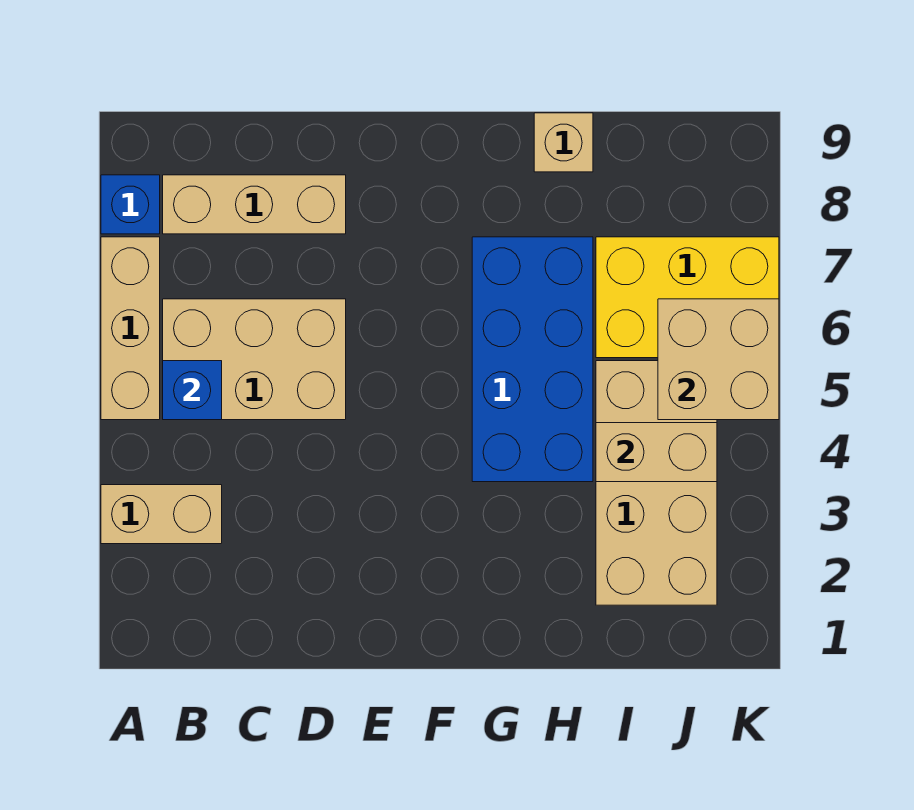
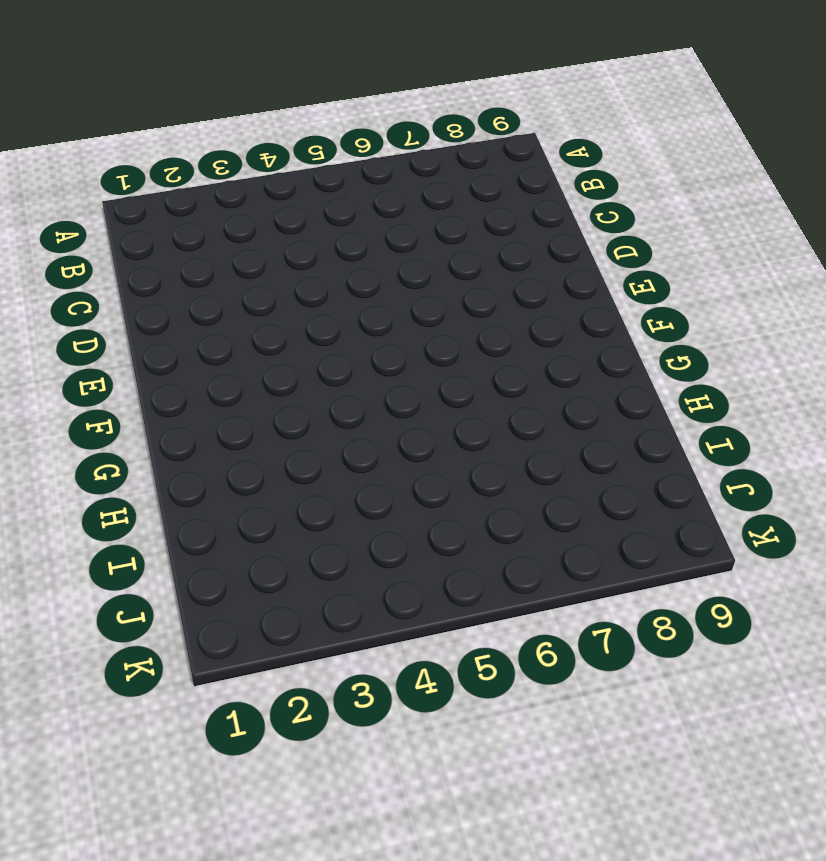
none -> tan 1x2 brick [101,485,222,544]
none -> tan 1x3 brick [101,237,160,420]
none -> blue 1x1 brick [101,175,160,234]

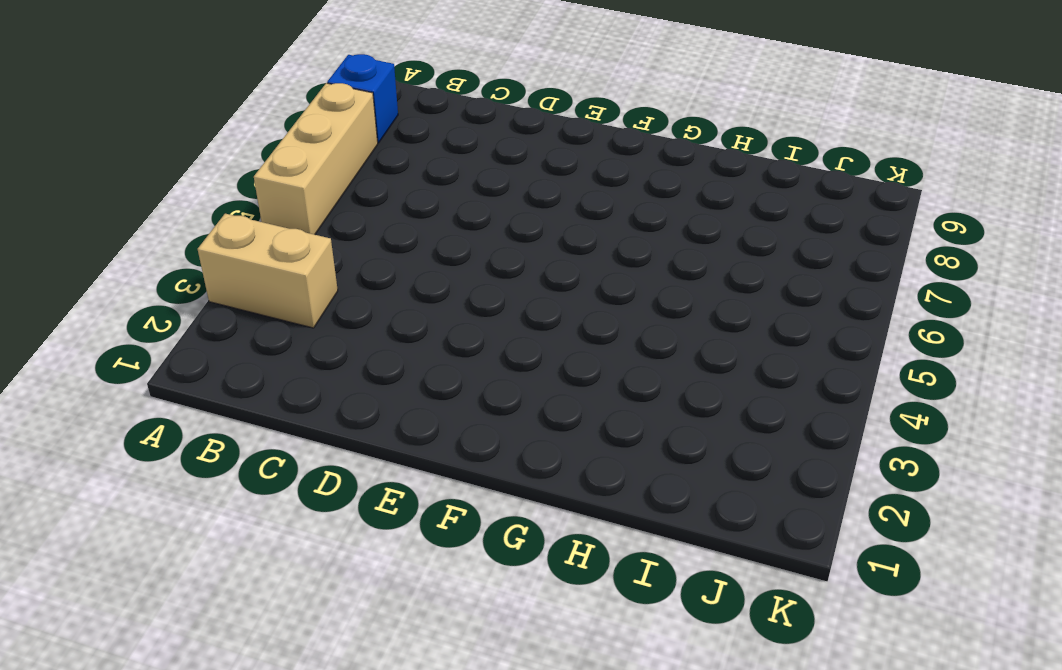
none -> tan 2x3 brick [163,299,346,420]
none -> tan 1x3 brick [163,175,346,234]
none -> blue 2x4 brick [472,237,593,482]

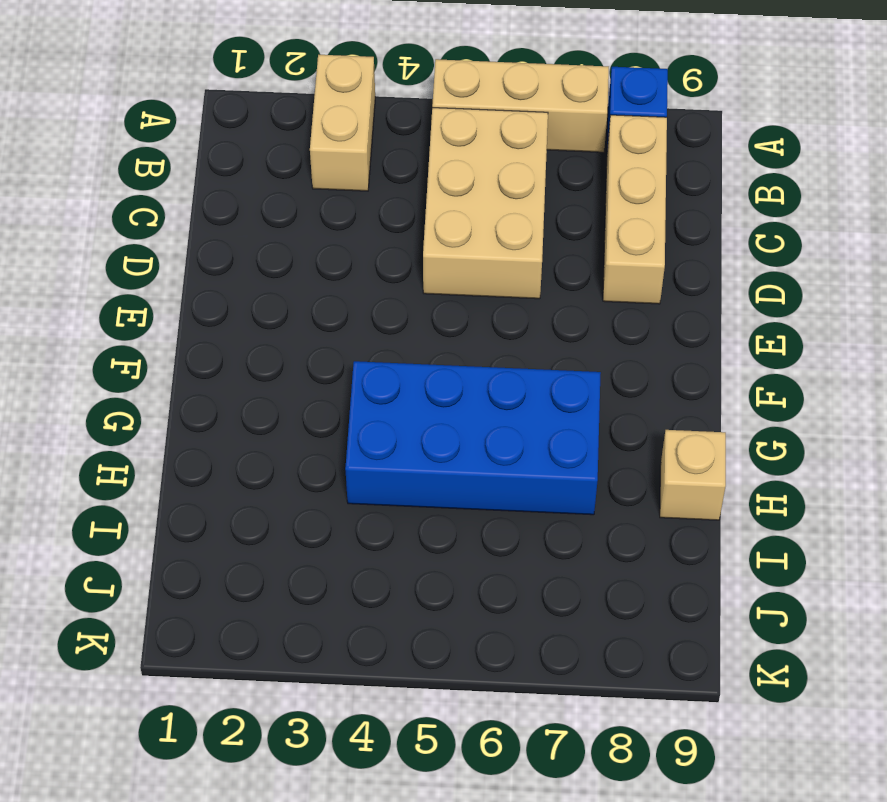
none -> tan 2x4 brick [596,361,717,605]
none -> yellow 2x3 brick [596,237,779,358]
none -> blue 1x1 brick [163,361,222,420]

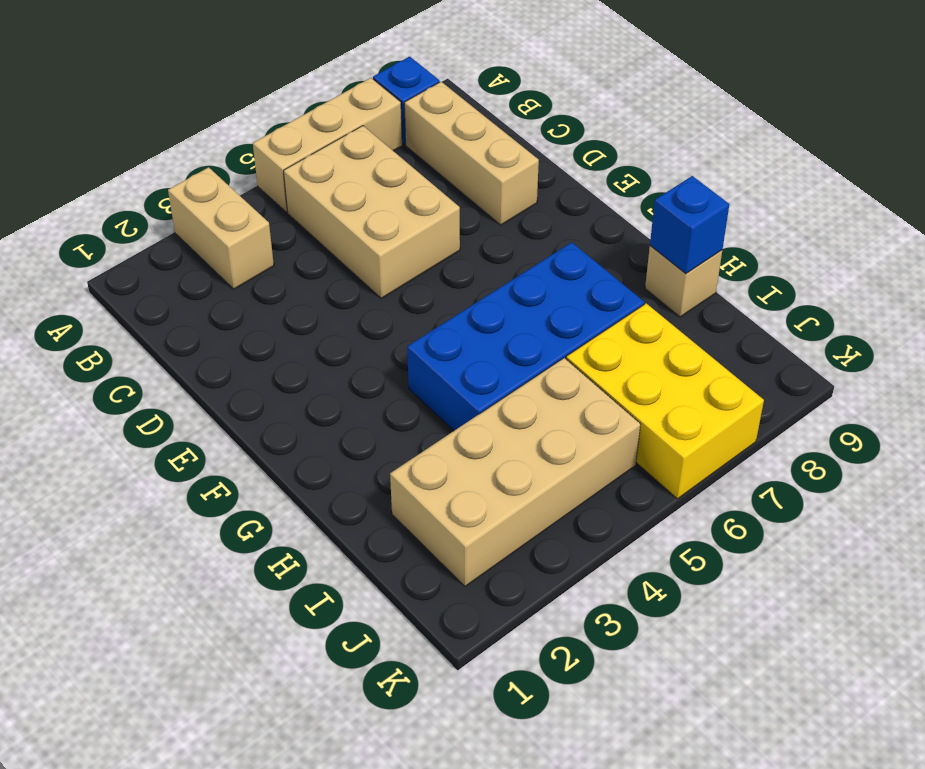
blue 1x1 brick [650,176,729,274] -> blue 1x1 brick moved to [163,361,222,420]
none -> tan 1x2 brick [596,423,717,482]
none -> tan 2x2 brick [658,299,779,420]

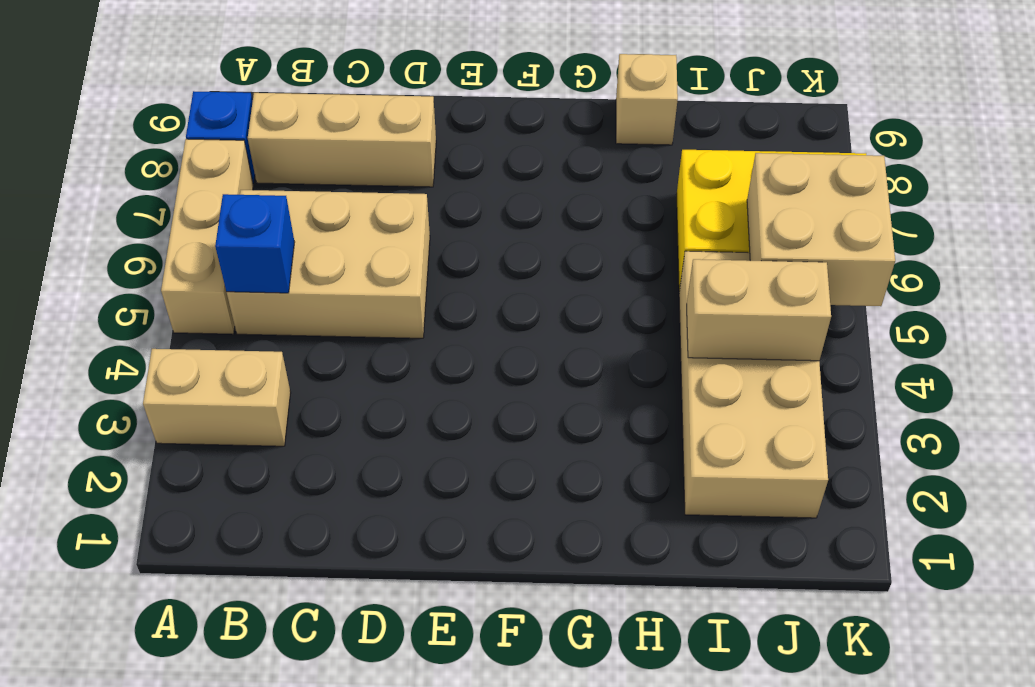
none -> blue 2x4 brick [472,237,593,482]

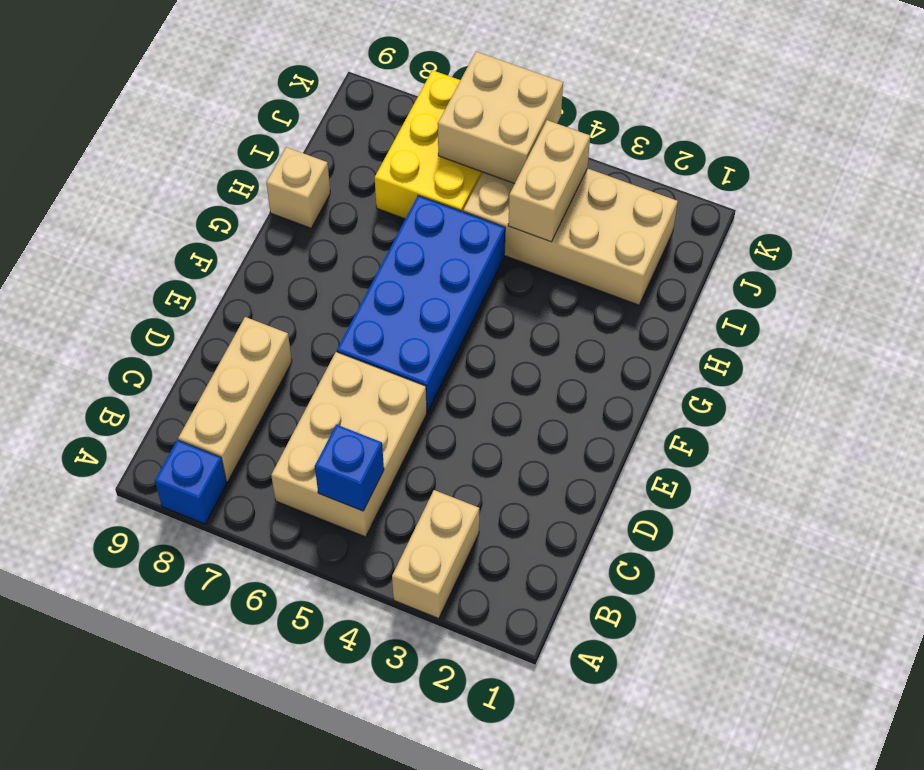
blue 2x4 brick [337,196,505,412] -> blue 2x4 brick turned to [472,237,593,482]
none -> tan 1x3 brick [101,237,160,420]

